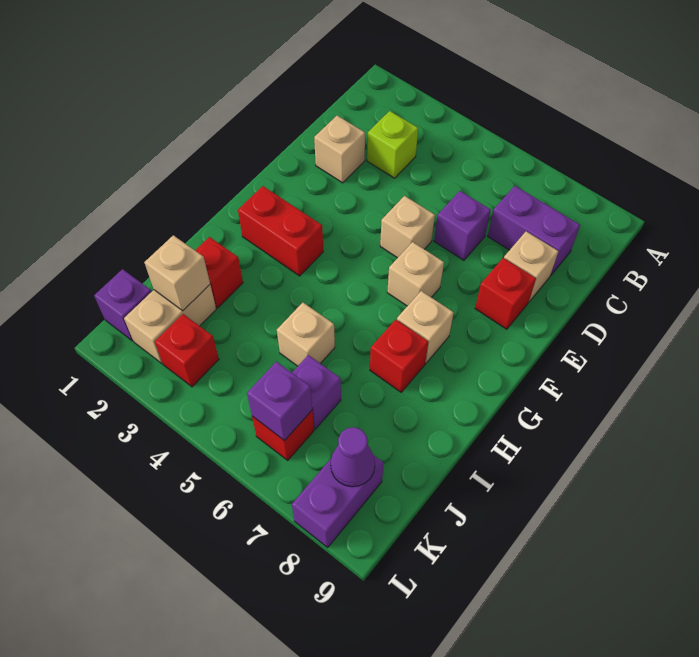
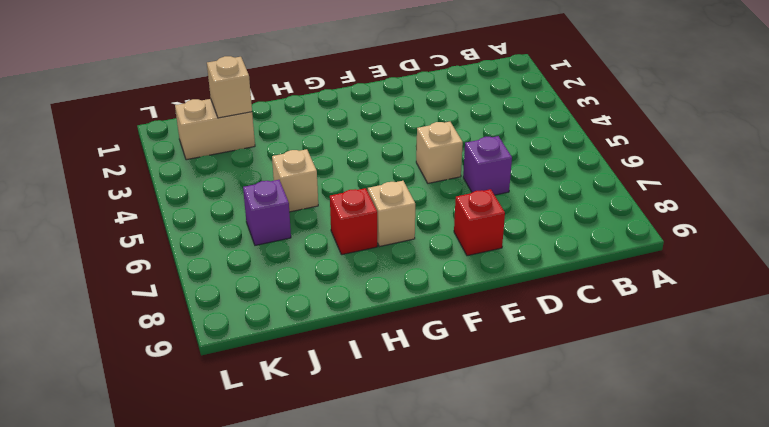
none -> lime 1x1 brick [367,111,418,178]
none -> purple 1x2 brick [488,186,580,276]
none -> tan 1x1 brick [314,116,365,183]

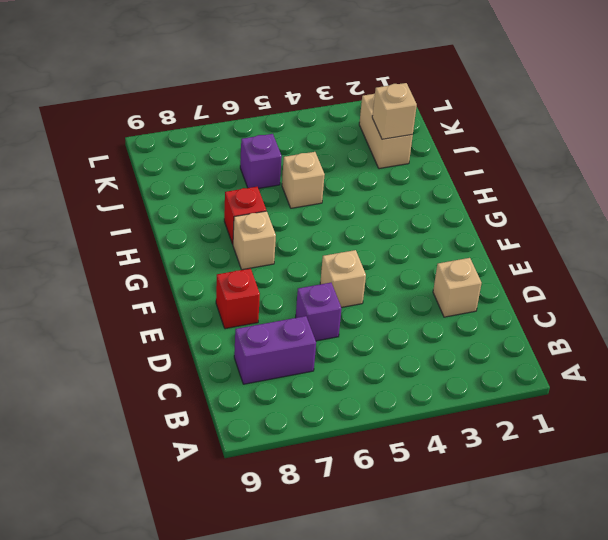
none -> lime 1x1 brick [367,111,418,178]
none -> tan 1x1 brick [504,231,558,302]
none -> tan 1x1 brick [387,242,444,306]

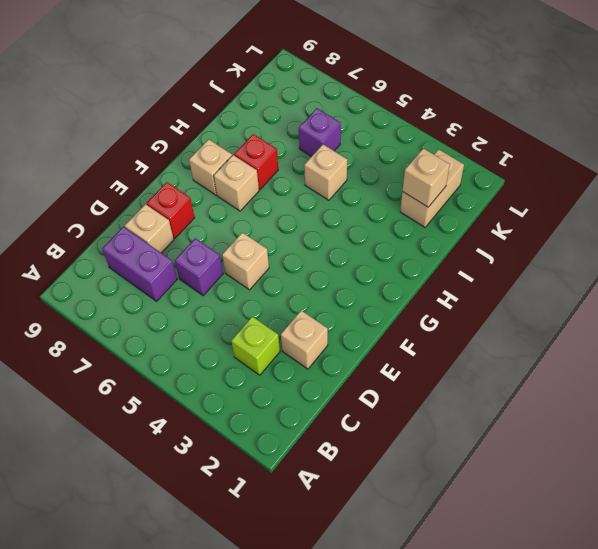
tan 1x1 brick [189,139,232,195] -> tan 1x1 brick moved to [387,242,444,306]
none -> red 1x2 brick [238,186,323,276]
none -> red 1x1 brick [195,237,243,308]
none -> purple 1x1 brick [94,269,151,341]

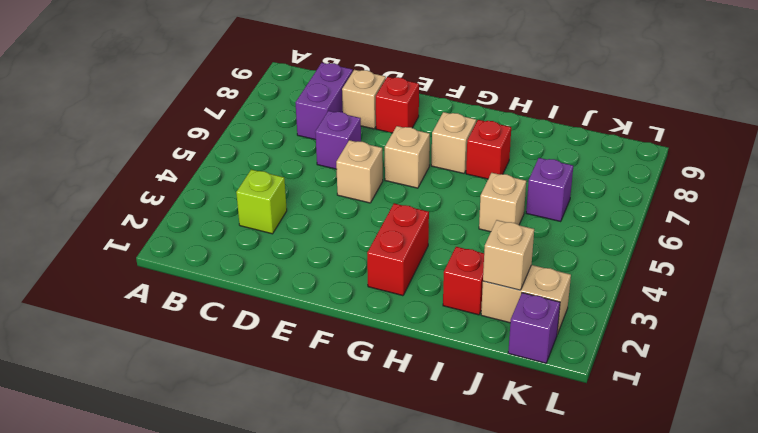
none -> tan 1x1 brick [314,116,365,183]
none -> red 1x1 brick [155,314,219,387]
none -> red 1x1 brick [252,410,314,460]

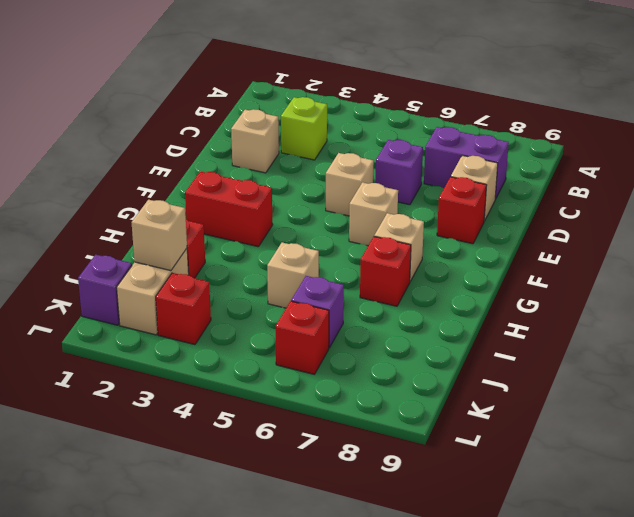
none -> purple 1x2 brick [292,456,384,547]
none -> purple 1x1 brick [247,362,312,441]
none -> purple 1x1 cone [331,427,375,487]

